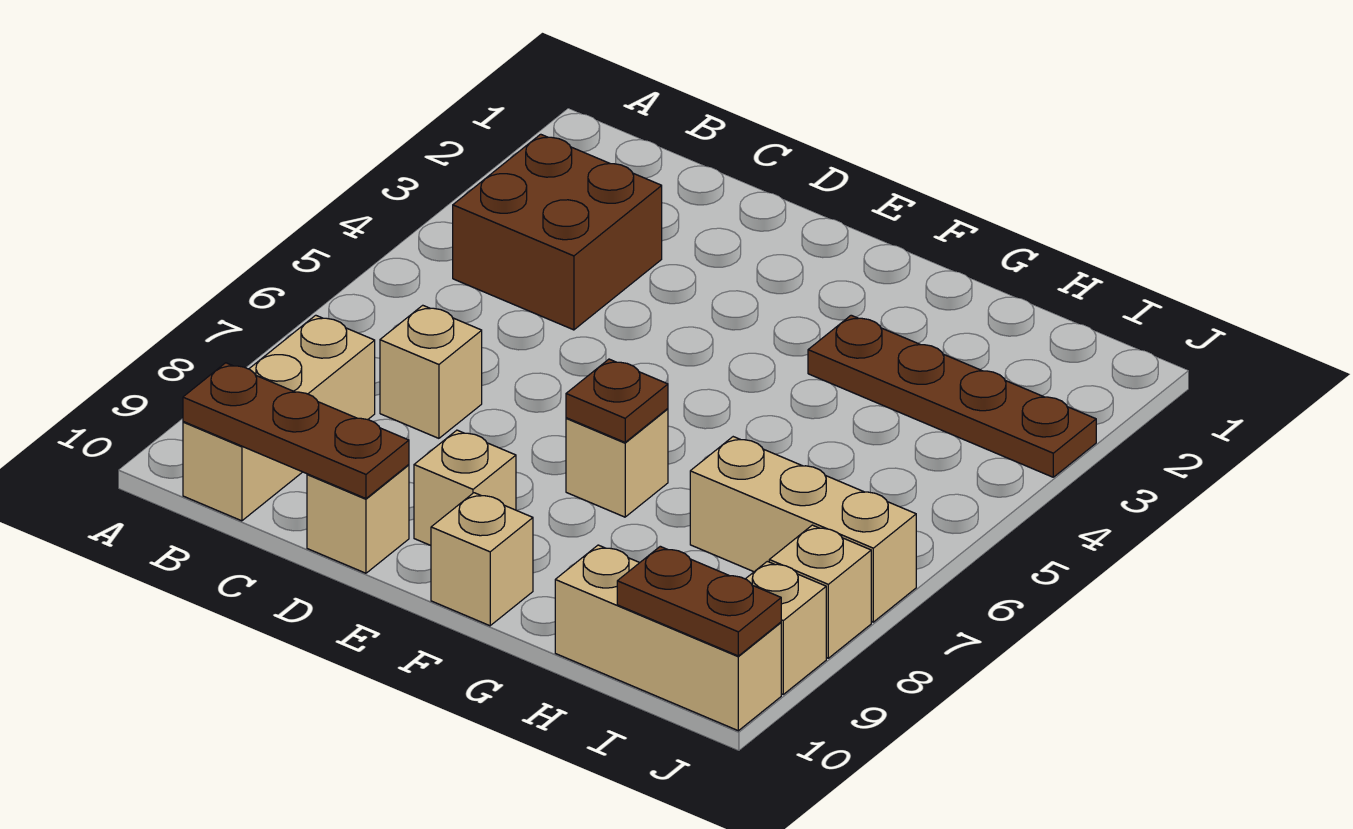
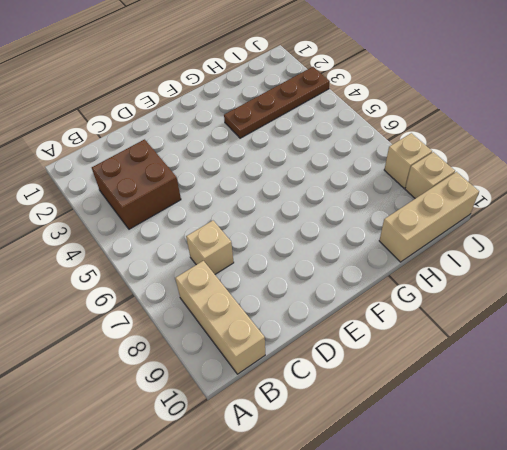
none -> tan 1x1 brick [307,465,409,573]
none -> tan 1x1 brick [414,430,516,546]
none -> tan 1x1 brick [566,409,668,517]

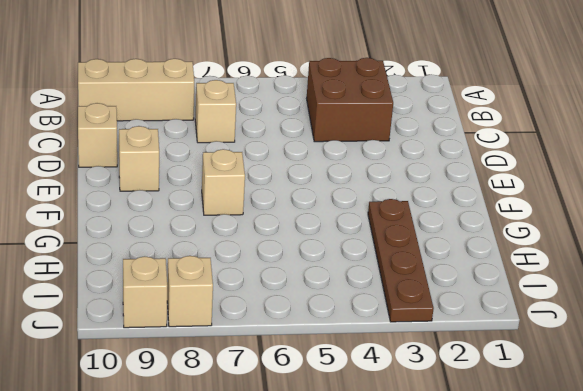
none -> tan 1x1 brick [431,493,533,626]
none -> tan 1x3 brick [690,437,916,622]
none -> tan 1x3 brick [555,545,781,731]

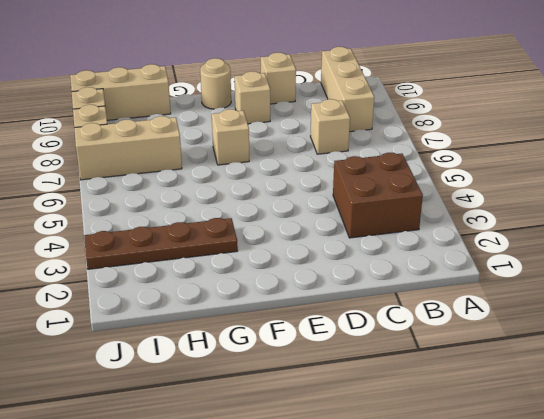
tan 1x1 round brick [200,58,231,109] -> tan 1x1 brick [431,493,533,626]
none -> brown 1x3 plate [183,363,409,498]
none -> brown 1x1 plate [566,359,668,442]
none -> brown 1x2 plate [617,546,781,656]

